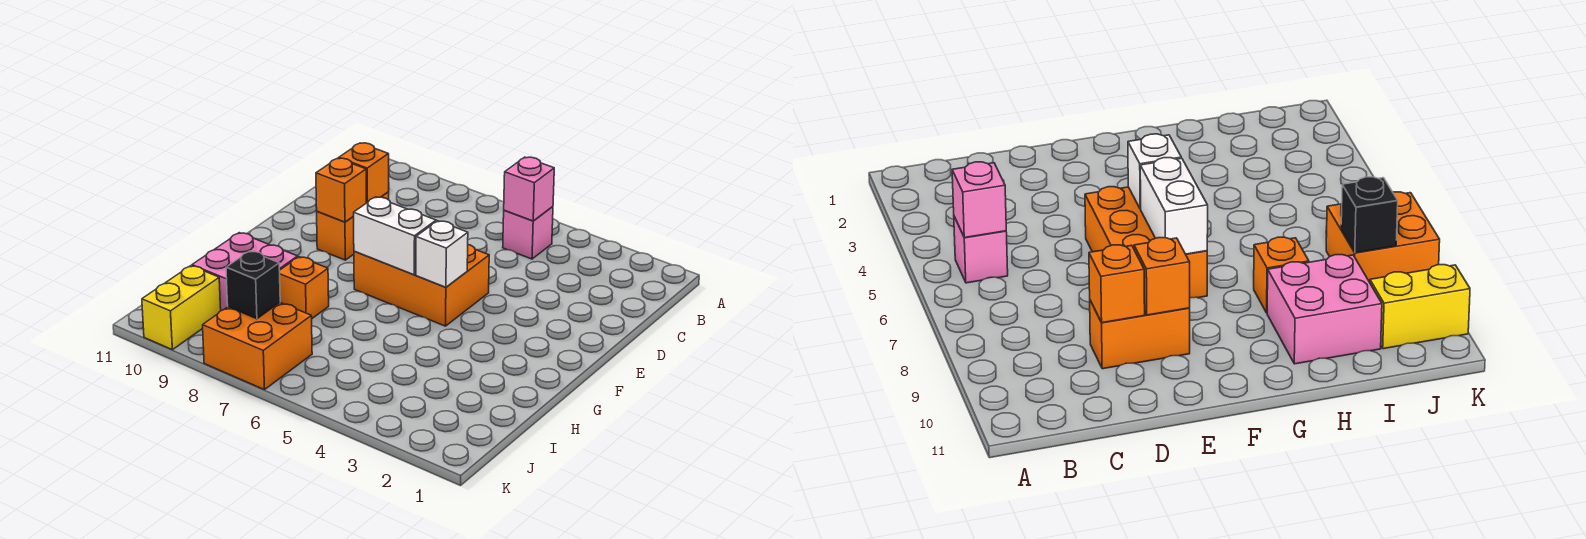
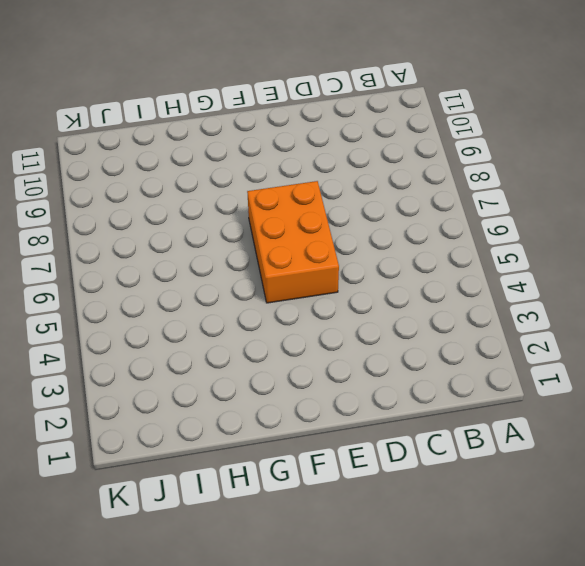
none -> pink 1x1 brick [503,207,553,259]
none -> orange 1x2 brick [317,192,389,260]
none -> orange 1x1 brick [279,257,329,318]

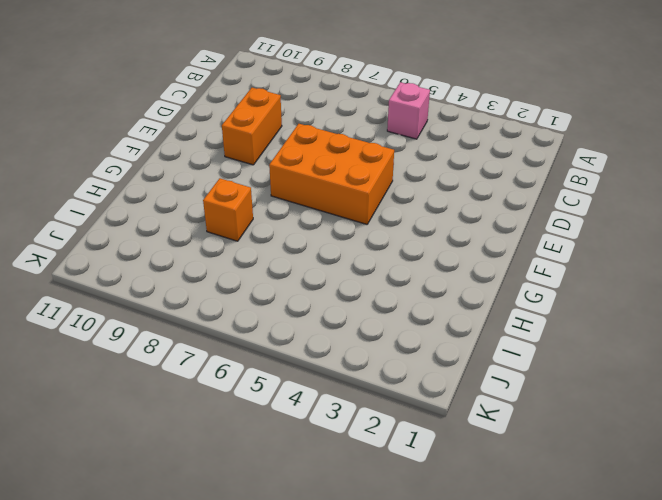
none -> pink 2x2 brick [192,233,298,311]
none -> orange 2x2 brick [203,303,312,390]
none -> yellow 1x2 brick [142,266,221,350]

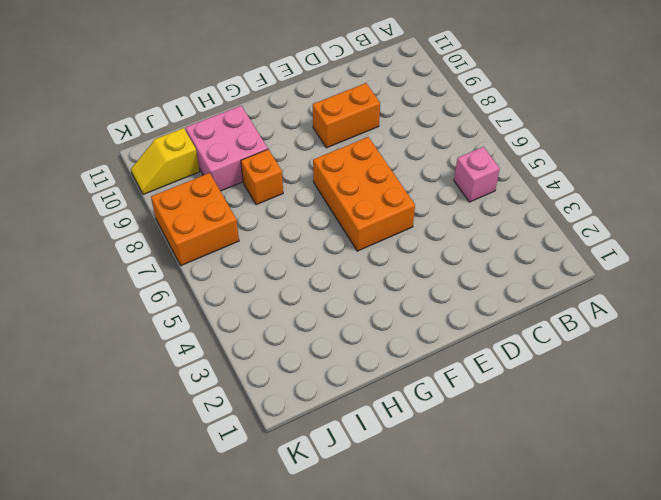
yellow 1x2 slope [131,128,200,195] -> yellow 1x2 brick [142,266,221,350]
none -> pink 1x1 brick [504,157,554,221]
none -> orange 1x1 brick [339,143,389,203]
none -> orange 1x1 brick [316,158,366,222]

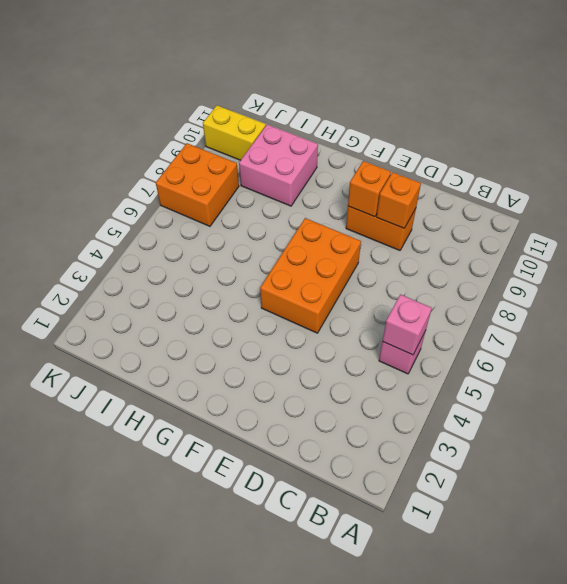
none -> orange 1x1 brick [279,257,329,318]
none -> white 1x1 brick [416,221,468,287]
none -> white 1x2 brick [354,197,436,275]

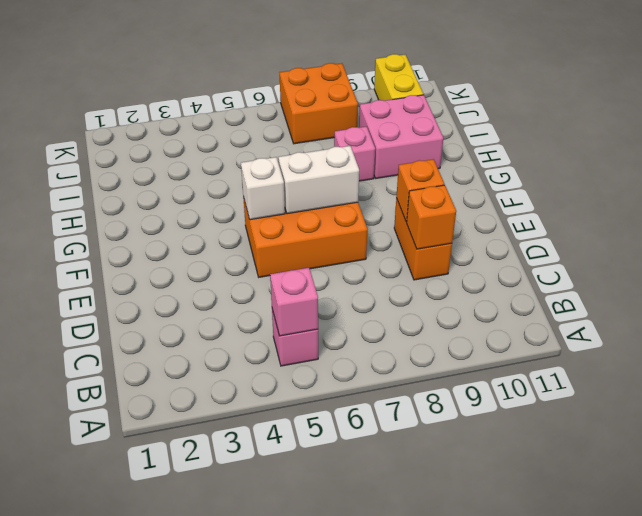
pink 1x1 brick [334,126,375,181] -> orange 1x1 brick [279,257,329,318]
none -> black 1x1 brick [226,251,280,319]

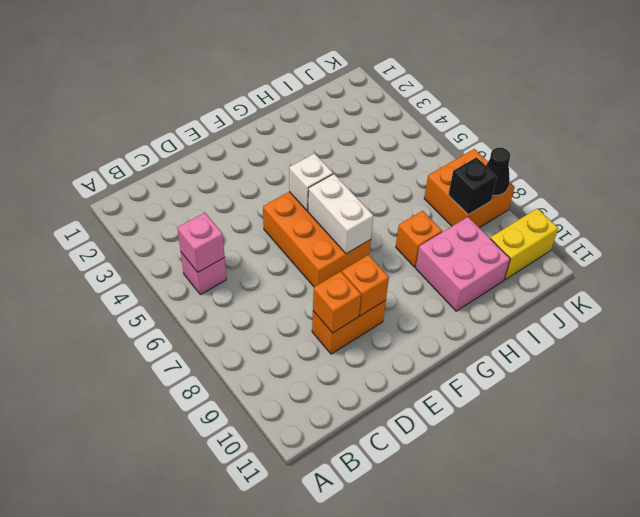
black 1x1 cone [486,147,510,195] -> none

